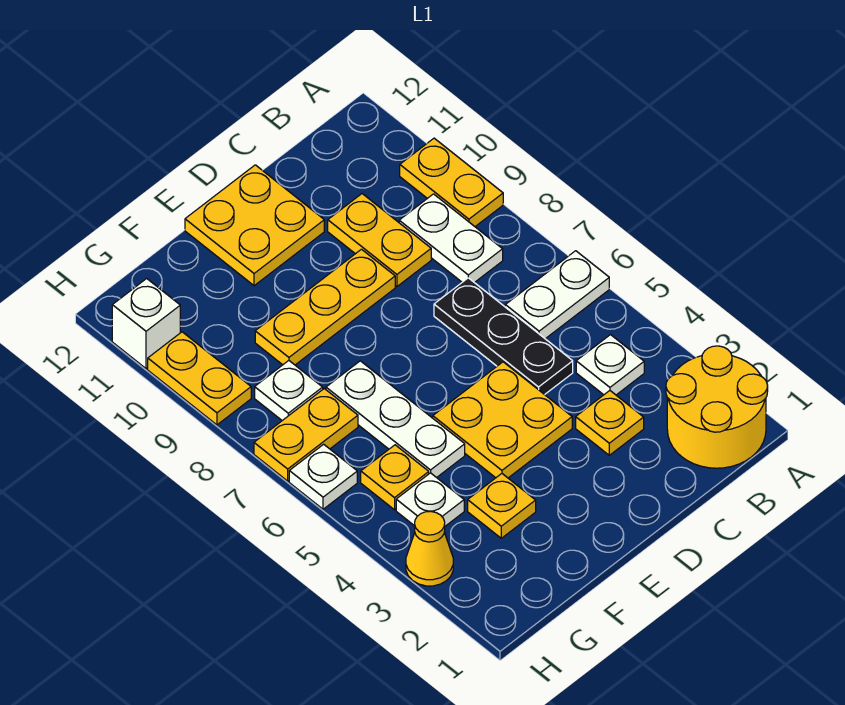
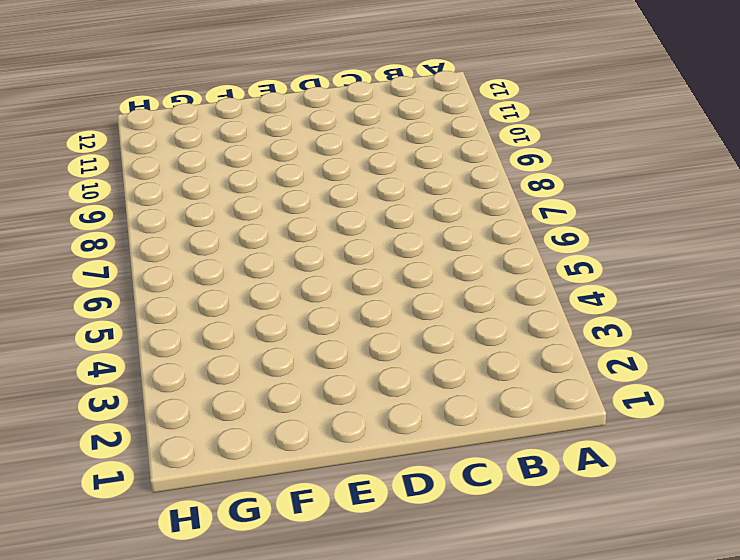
none -> yellow 2x2 round brick [666,346,768,468]
none -> white 1x2 plate [505,251,609,339]
none -> yellow 1x2 plate [400,138,503,226]

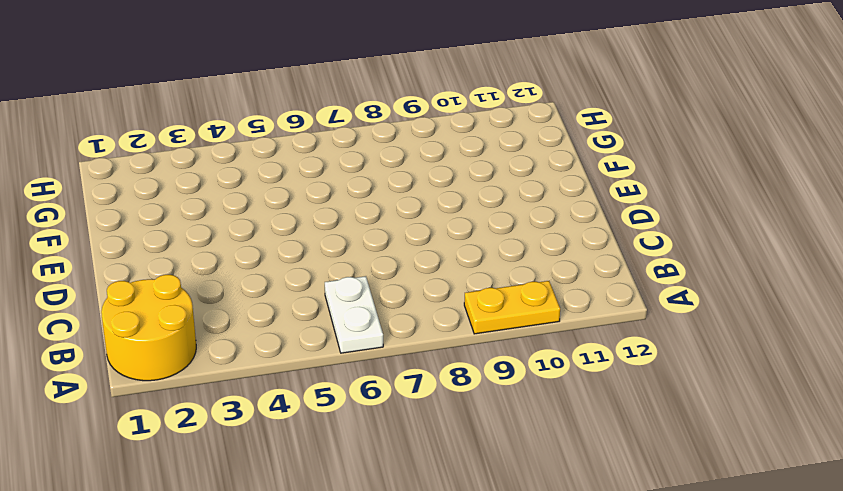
none -> white 1x1 plate [576,335,644,395]
none -> white 1x2 plate [399,194,503,283]
none -> yellow 1x1 plate [576,391,644,455]

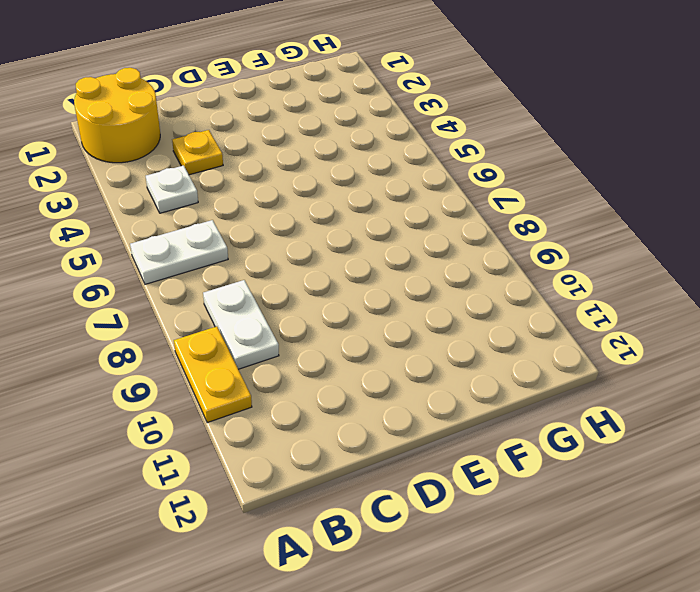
none -> black 1x3 plate [434,278,573,395]
none -> yellow 1x2 plate [328,194,431,287]
none -> yellow 2x2 plate [433,362,572,478]

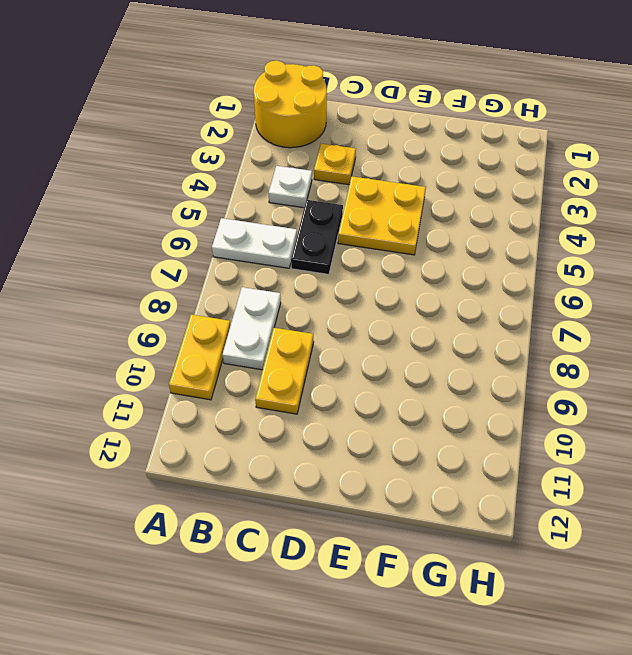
black 1x2 plate [291,200,343,274] -> black 1x3 plate [434,278,573,395]
none -> yellow 1x3 plate [255,249,395,365]
none -> yellow 2x2 plate [185,165,324,286]
none -> yellow 1x1 plate [468,474,536,538]

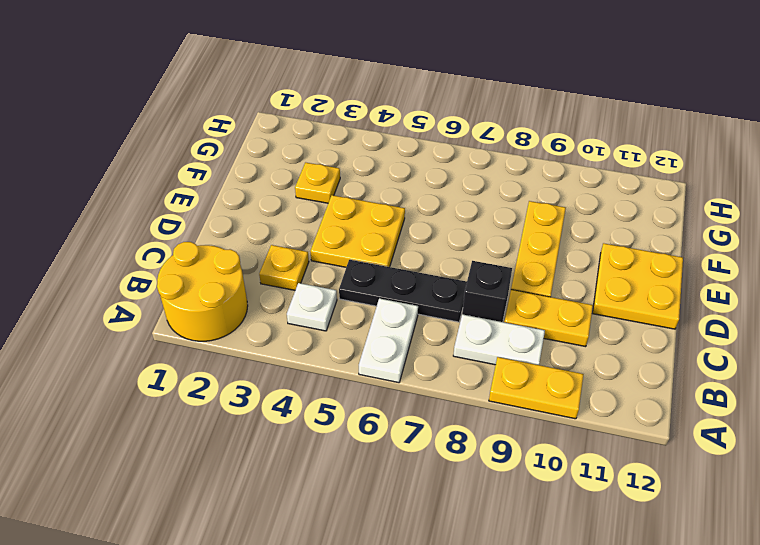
black 1x1 brick [462,261,512,322] -> none
none -> white 1x3 plate [326,361,465,478]
none -> white 1x1 plate [396,473,464,526]
none -> yellow 1x1 plate [361,445,429,510]

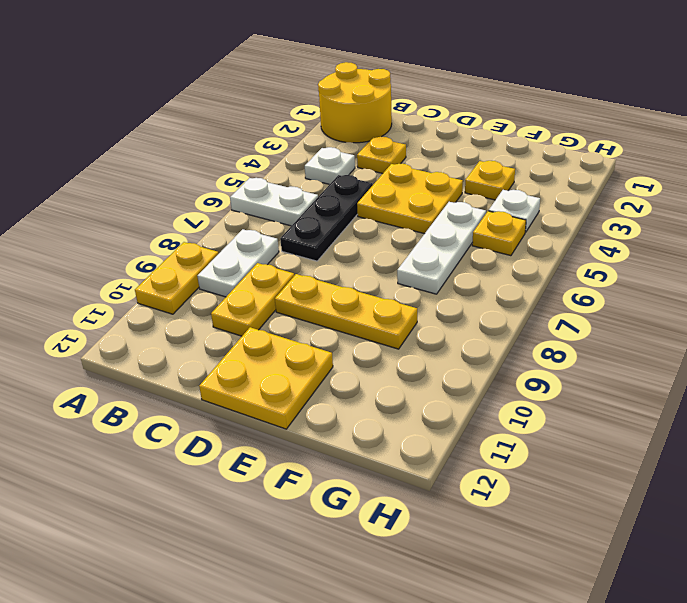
none -> yellow 1x2 plate [254,389,358,481]
none -> white 1x1 plate [255,361,323,421]
none -> yellow 1x1 cone [406,512,453,586]

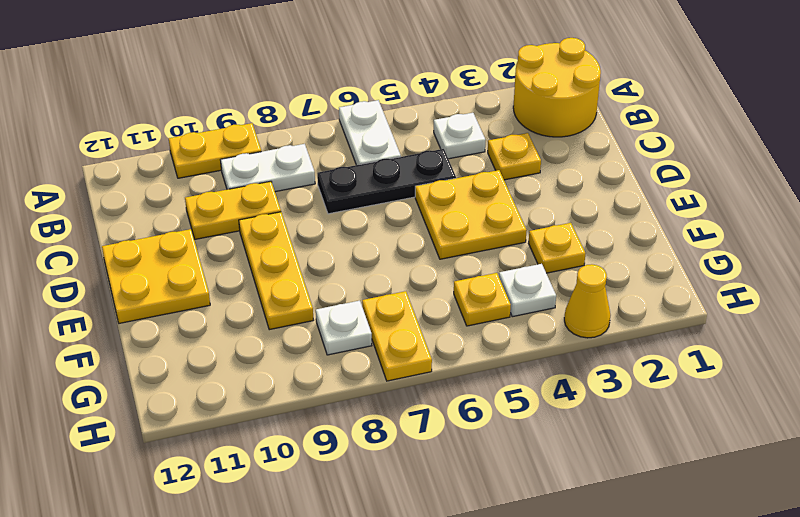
none -> white 1x3 plate [326,361,465,478]
none -> white 1x1 plate [289,444,357,509]
none -> yellow 1x2 plate [148,332,251,425]

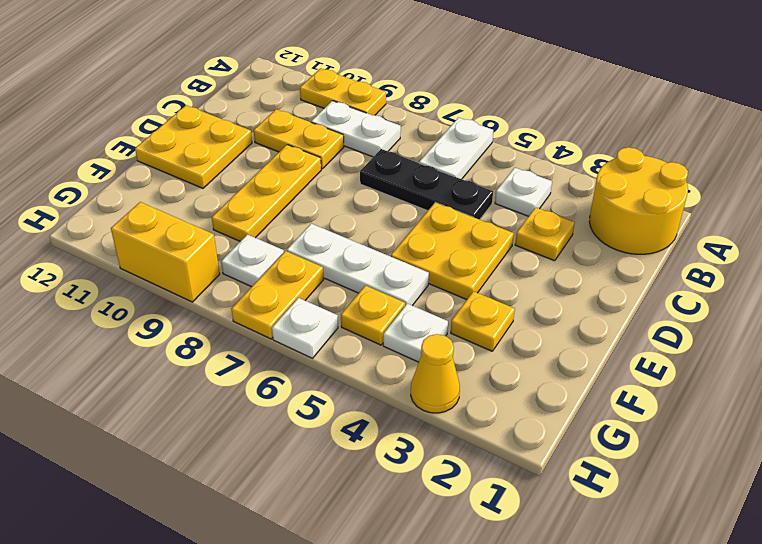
yellow 1x2 brick [111,202,220,302] -> yellow 1x2 plate [148,332,251,425]
none -> white 1x1 brick [112,278,180,369]

